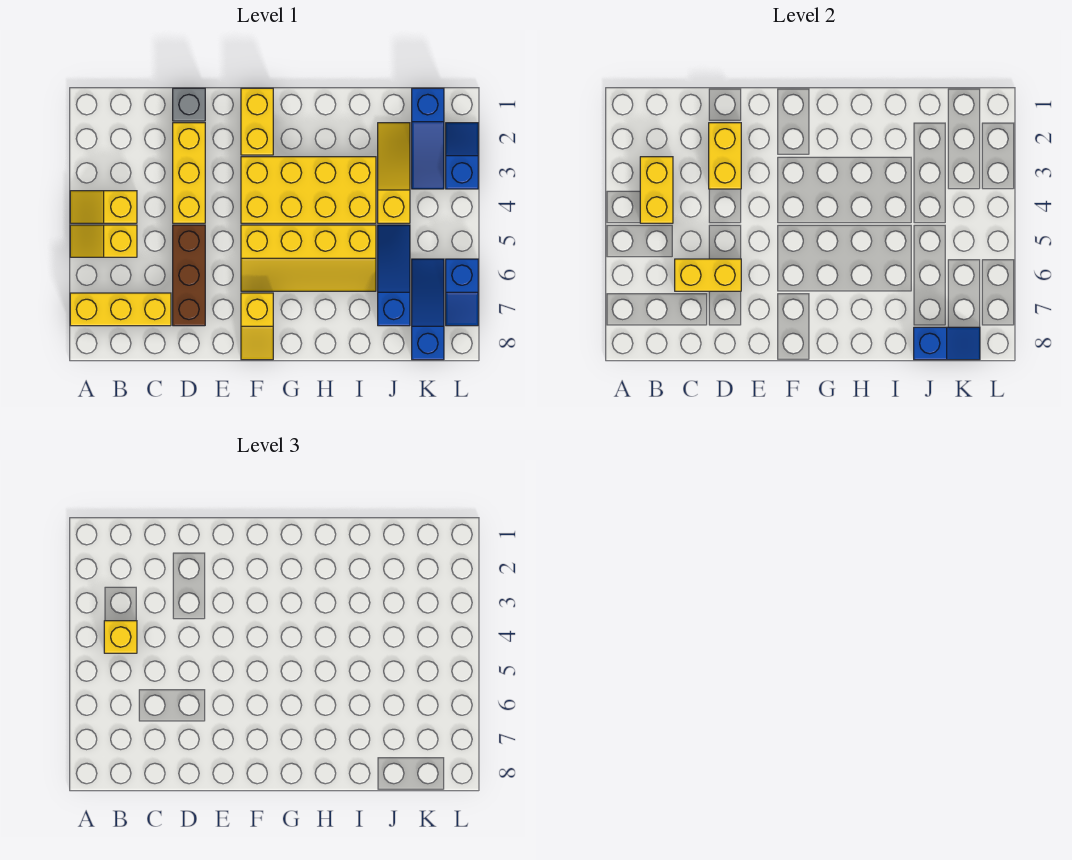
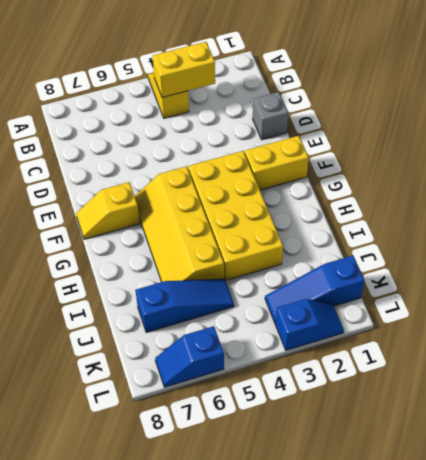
none -> yellow 1x2 slope [70,225,137,257]
none -> yellow 1x3 brick [70,293,171,326]
none -> yellow 1x3 brick [173,123,205,223]

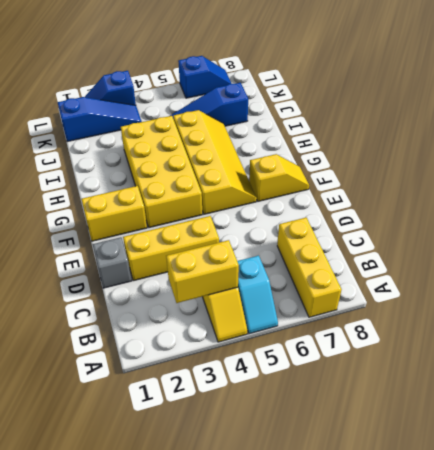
cyan 1x2 slope [237,256,278,334] -> yellow 1x2 slope [70,225,137,257]
none -> brown 1x3 brick [173,225,205,326]
none -> yellow 1x3 slope [378,123,410,223]
none -> blue 1x3 slope [412,259,444,360]

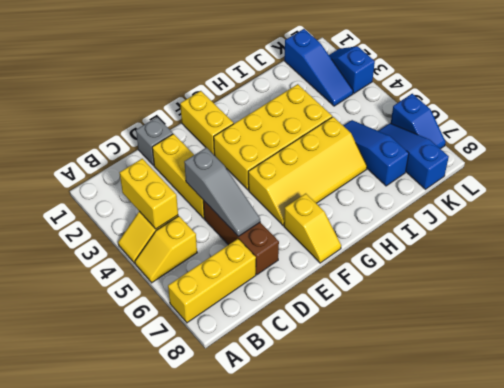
grey 1x3 slope [184,148,260,236] -> yellow 1x2 brick [675,259,741,291]
none -> yellow 1x3 slope [378,123,410,223]
none -> yellow 1x2 brick [709,123,741,189]
none -> blue 1x2 slope [914,327,980,360]

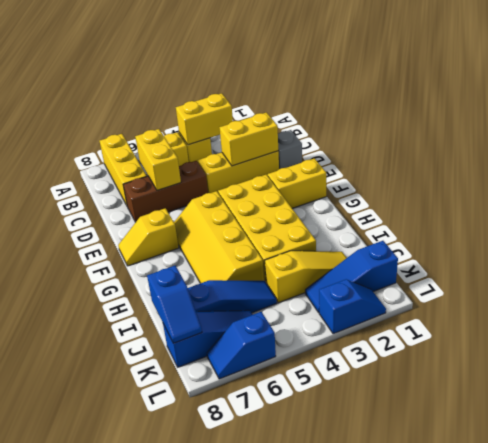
none -> yellow 1x1 brick [104,621,137,653]

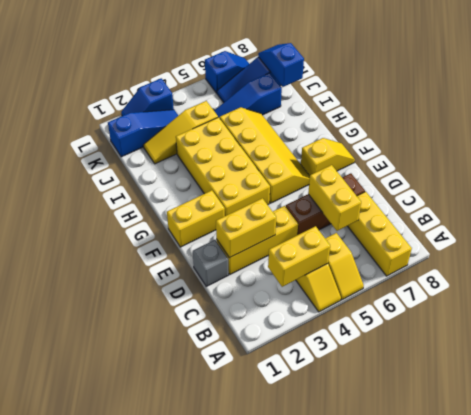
none -> yellow 1x1 brick [104,621,137,653]

